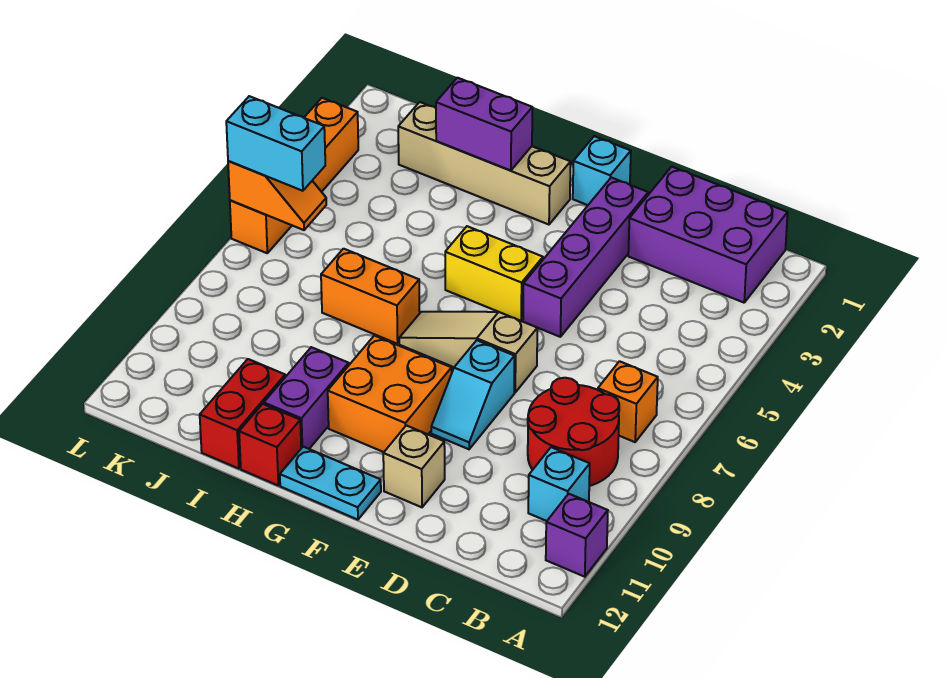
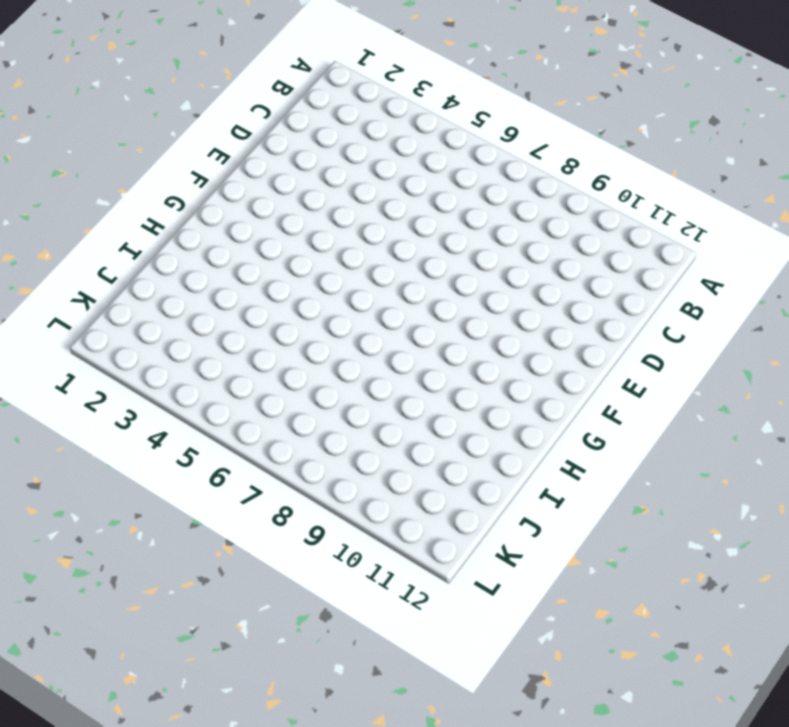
none -> purple 1x1 brick [546,494,608,577]
none -> purple 2x3 brick [628,167,788,303]
none -> orange 1x1 brick [598,361,658,442]

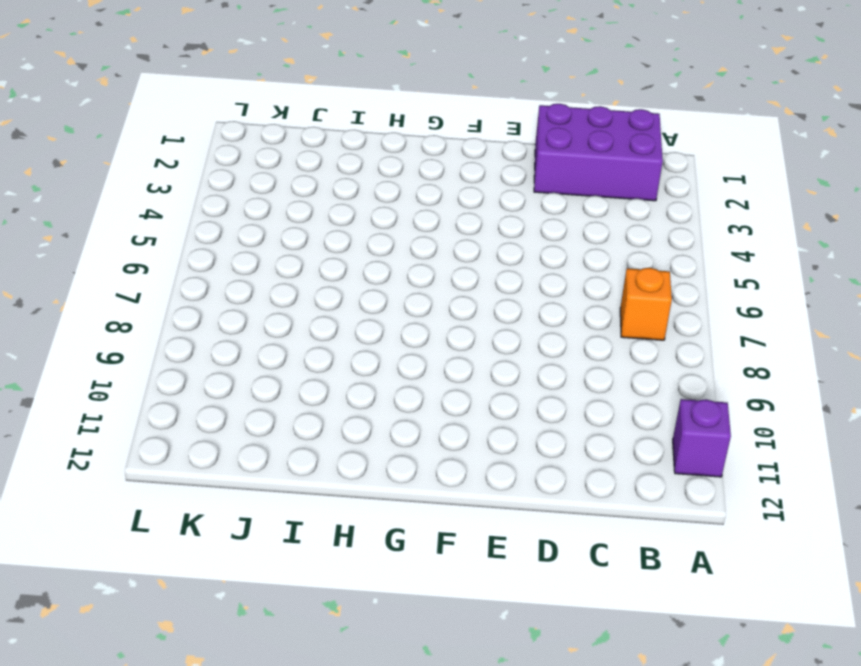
none -> red 2x2 round brick [528,378,619,486]
none -> cyan 1x1 brick [528,447,590,521]
none -> purple 1x4 brick [523,178,648,337]

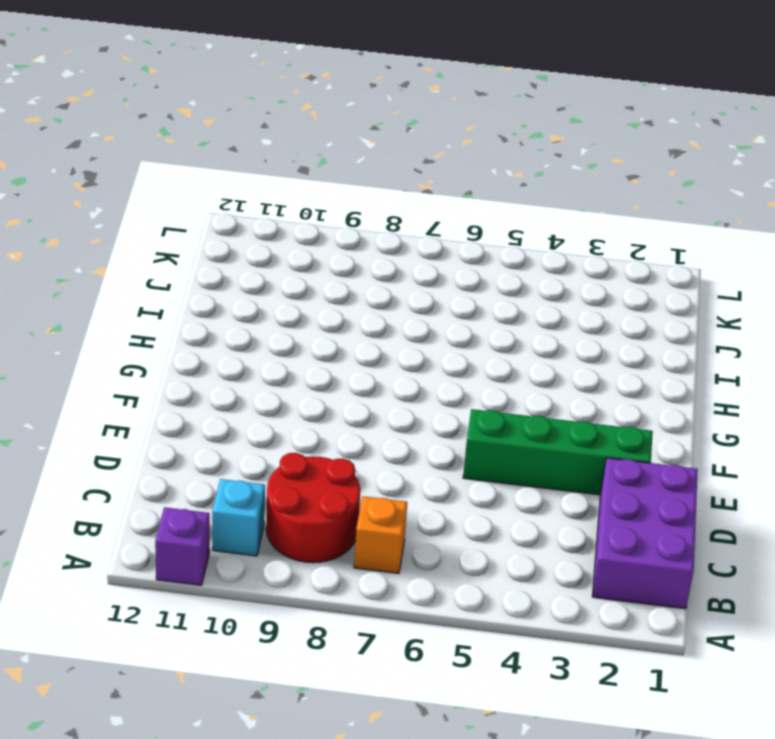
green 1x4 brick [463,409,653,495] -> purple 1x4 brick [523,178,648,337]
none -> tan 1x3 slope [399,312,537,392]
none -> cyan 1x2 slope [431,340,515,449]
none -> tan 1x1 brick [383,425,445,507]

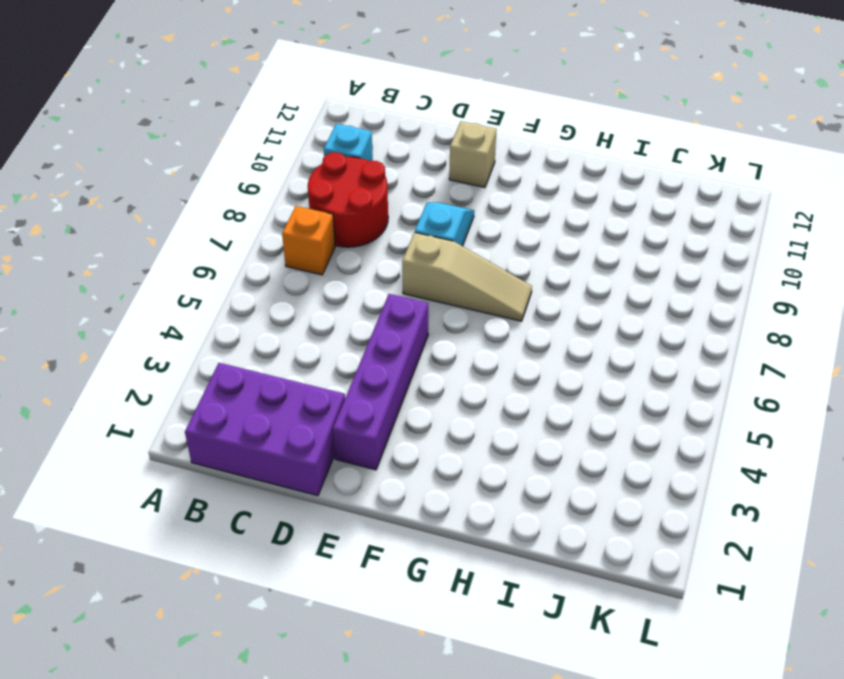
none -> purple 1x1 brick [546,494,608,577]
none -> cyan 1x1 brick [573,136,631,205]
none -> yellow 1x2 brick [445,226,543,321]

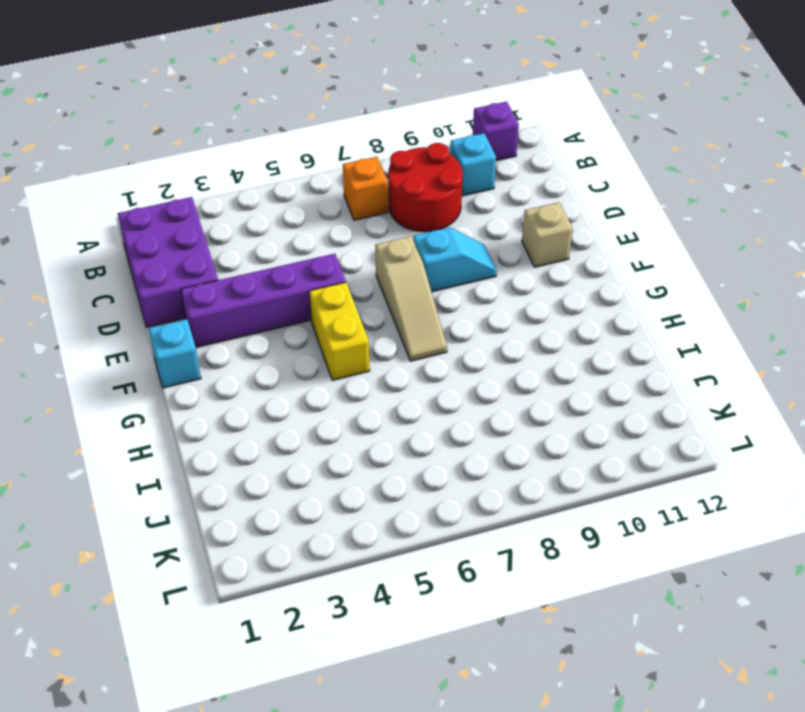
none -> orange 2x2 brick [328,336,452,452]
none -> cyan 1x2 plate [280,447,381,520]
none -> tan 1x4 brick [398,102,571,225]

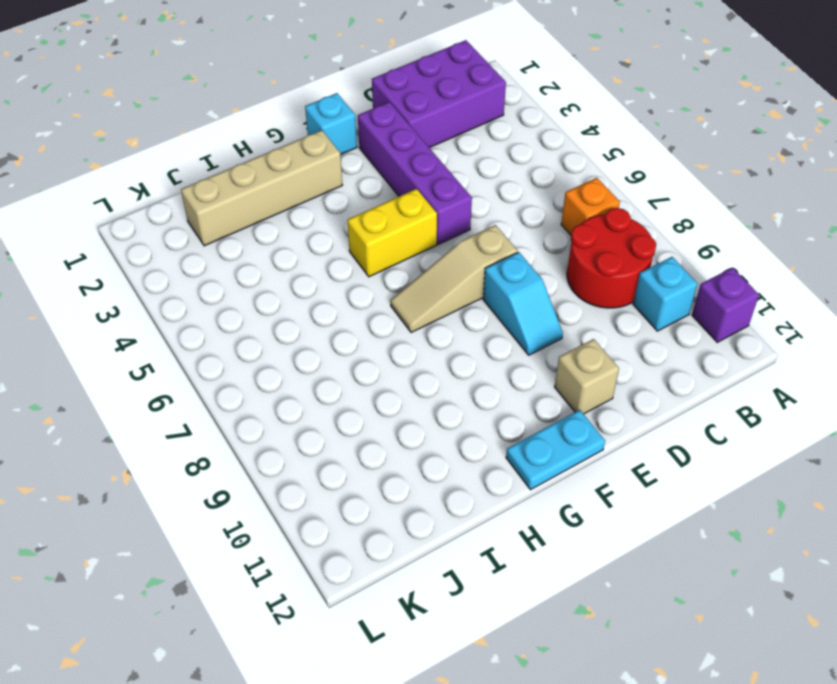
none -> orange 2x2 brick [328,336,452,452]
none -> orange 1x2 brick [321,249,420,344]
none -> purple 1x2 brick [264,347,349,449]

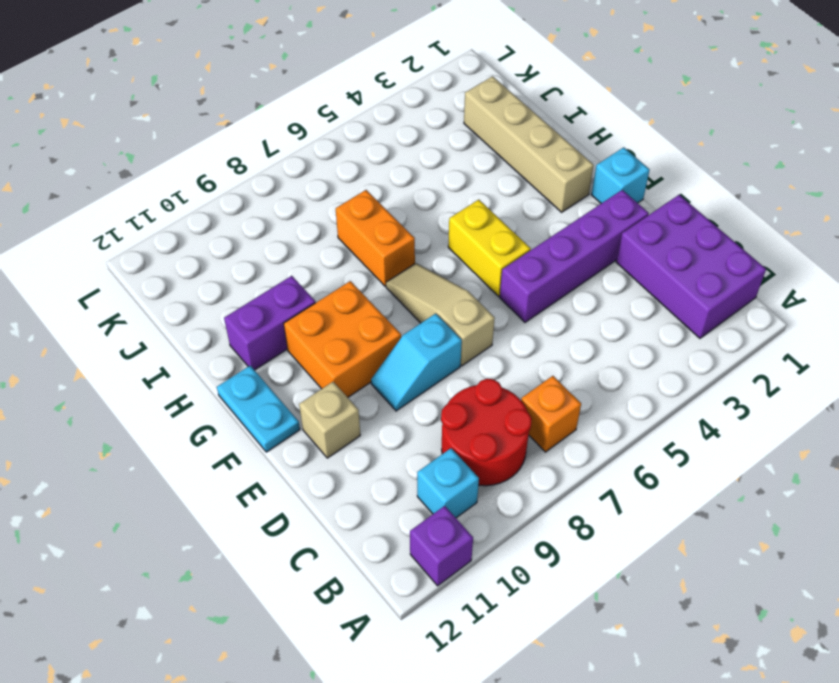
none -> red 1x1 brick [239,404,301,485]
none -> red 1x2 brick [200,359,285,469]
none -> orange 1x4 brick [230,98,358,253]

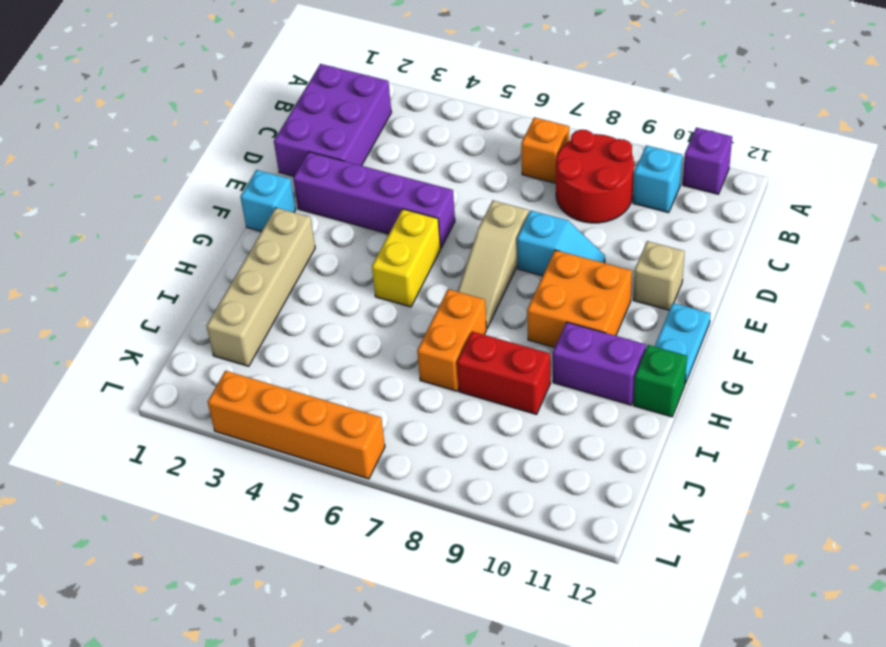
green 1x1 brick [634,345,687,417] -> red 1x1 brick [239,404,301,485]
red 1x2 brick [457,331,550,415] -> red 1x2 brick moved to [200,359,285,469]
none -> purple 1x2 brick [436,78,532,170]
none -> orange 1x2 slope [228,161,326,230]
none -> cyan 1x2 brick [226,96,325,191]

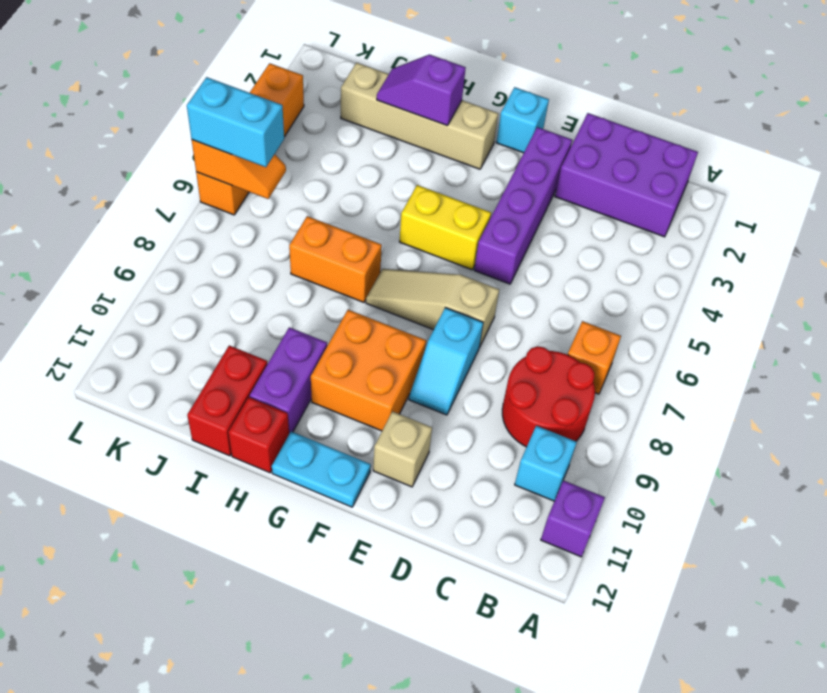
purple 1x2 slope [377,54,466,126] -> purple 1x2 brick [436,78,532,170]

